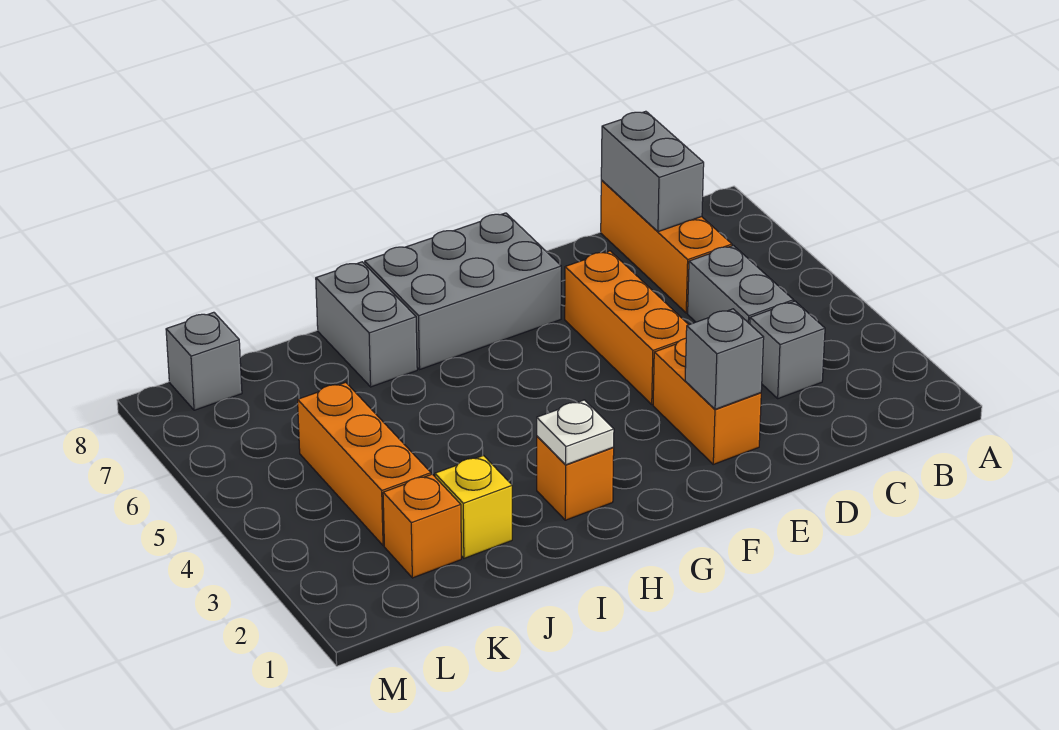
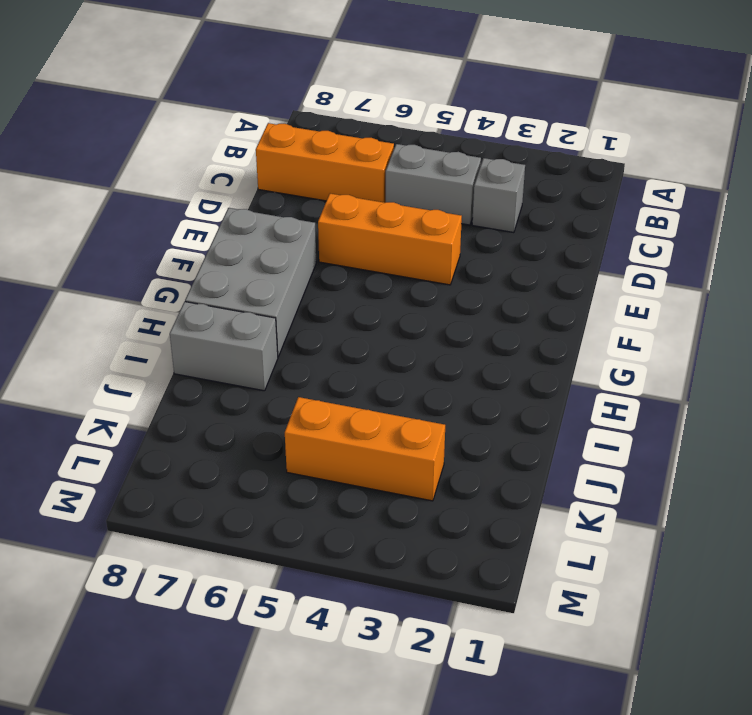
none -> orange 1x2 brick [653,338,761,464]
none -> orange 1x1 brick [537,436,614,520]
none -> yellow 1x1 brick [435,456,512,558]

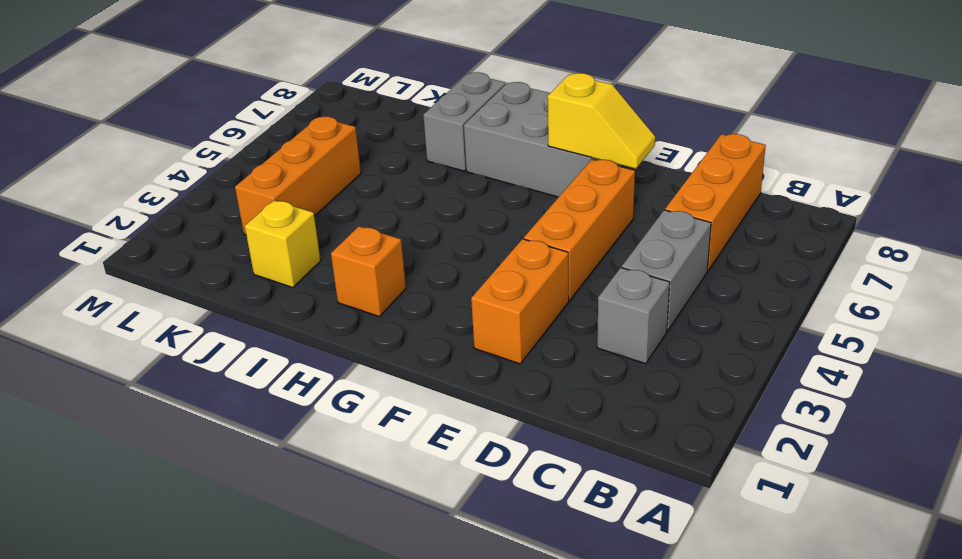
yellow 1x2 slope [548,73,655,169] -> none
none -> orange 1x1 brick [383,474,461,578]
none -> grey 1x1 brick [166,312,242,410]
none -> grey 1x2 brick [601,111,704,232]

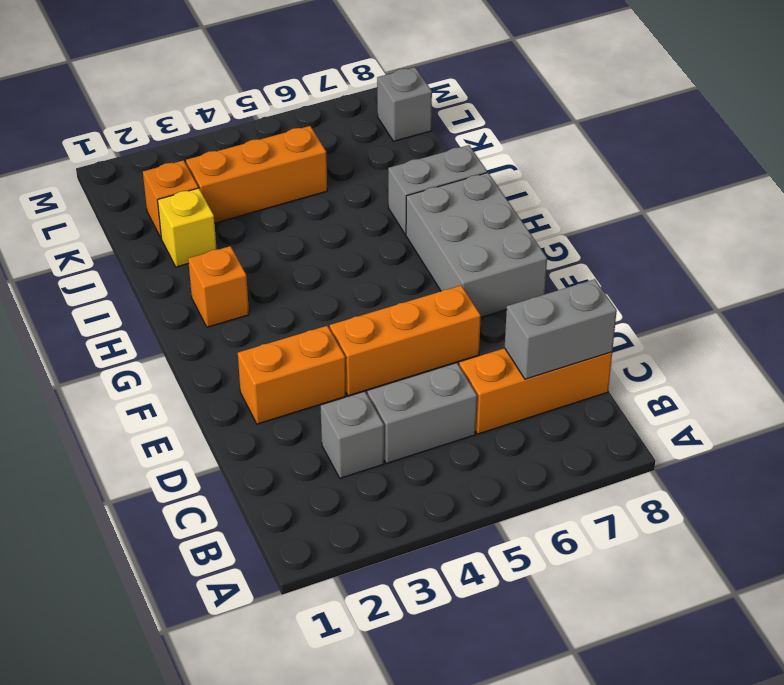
none -> grey 1x1 brick [685,309,764,409]
none -> white 1x1 plate [537,400,614,465]

